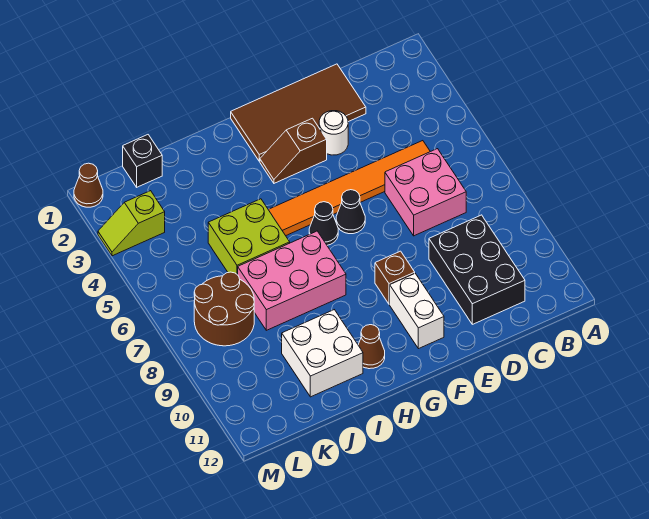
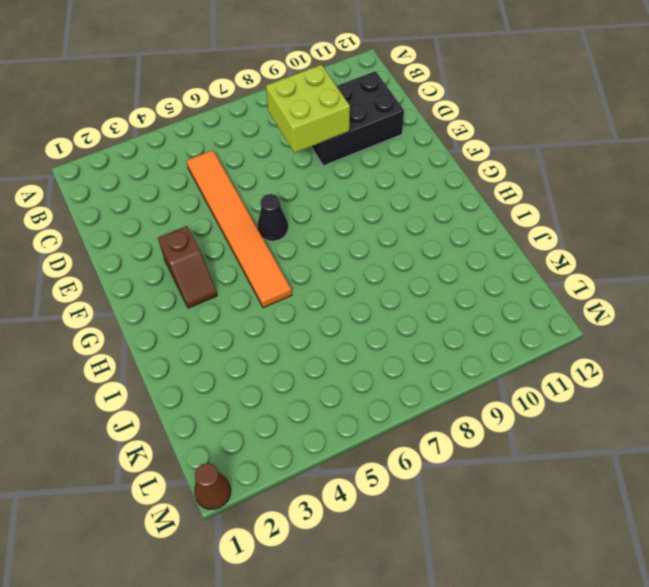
lime 2x2 brick [266,65,350,153] -> lime 2x2 brick moved to [208,199,290,275]
none -> pink 2x2 brick [385,149,466,236]
none -> brown 2x4 tile [231,64,366,161]
none -> white 1x1 round brick [319,111,348,155]

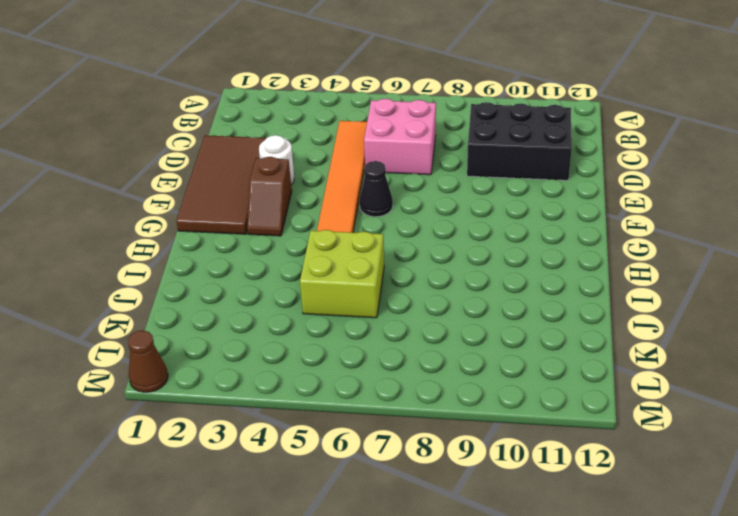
none -> brown 1x1 brick [375,251,415,304]
none -> white 1x2 brick [390,274,444,349]
none -> black 1x1 cone [309,202,338,245]

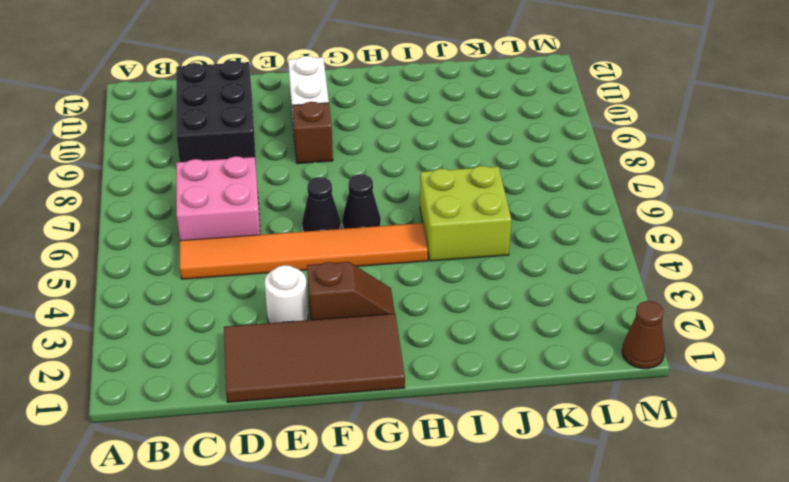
none -> pink 2x3 brick [238,231,346,330]
none -> brown 1x1 cone [358,325,385,369]
none -> white 2x2 brick [282,310,363,397]

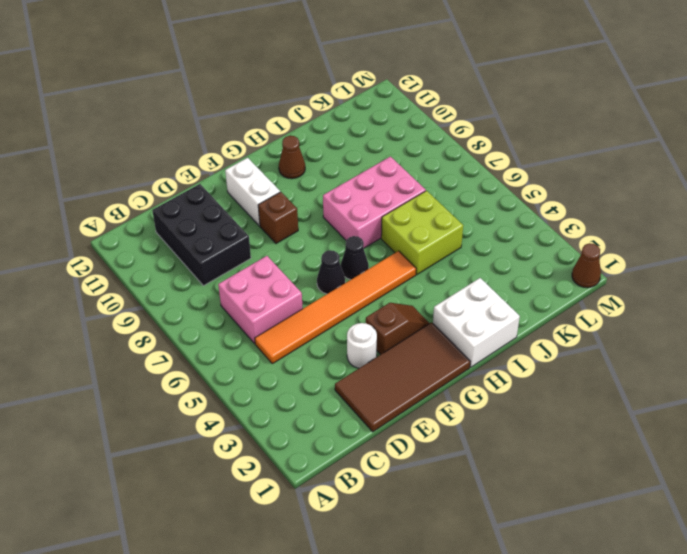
white 2x2 brick [433,278,520,367] -> white 2x2 brick moved to [282,310,363,397]
none -> black 1x1 brick [123,135,162,187]
none -> brown 2x2 round brick [194,272,254,346]
none -> lime 1x2 slope [98,191,165,256]

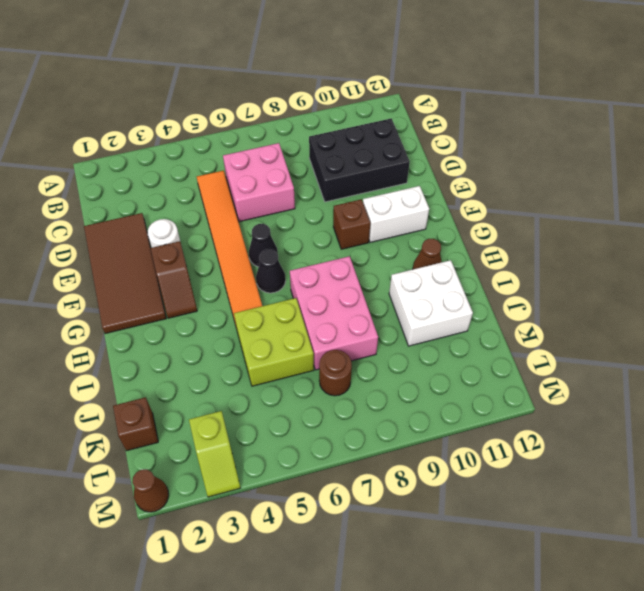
brown 1x1 brick [113,397,158,451] -> black 1x1 brick [123,135,162,187]
brown 1x1 round brick [319,350,352,396] -> brown 2x2 round brick [194,272,254,346]

